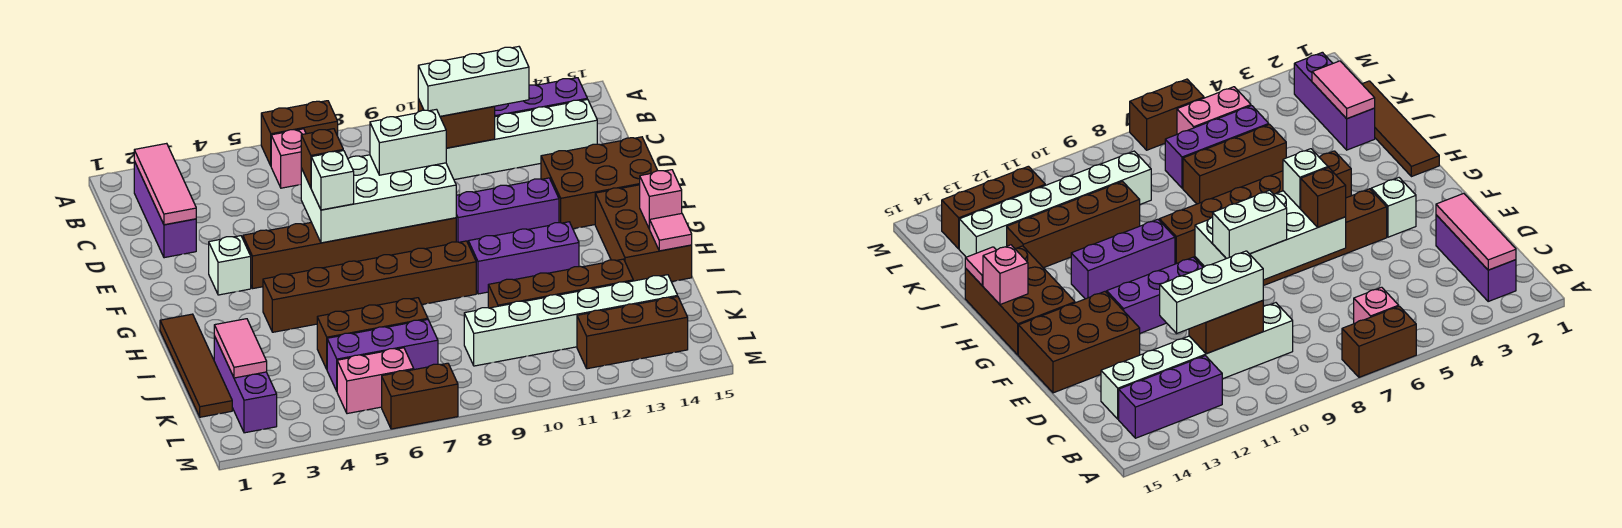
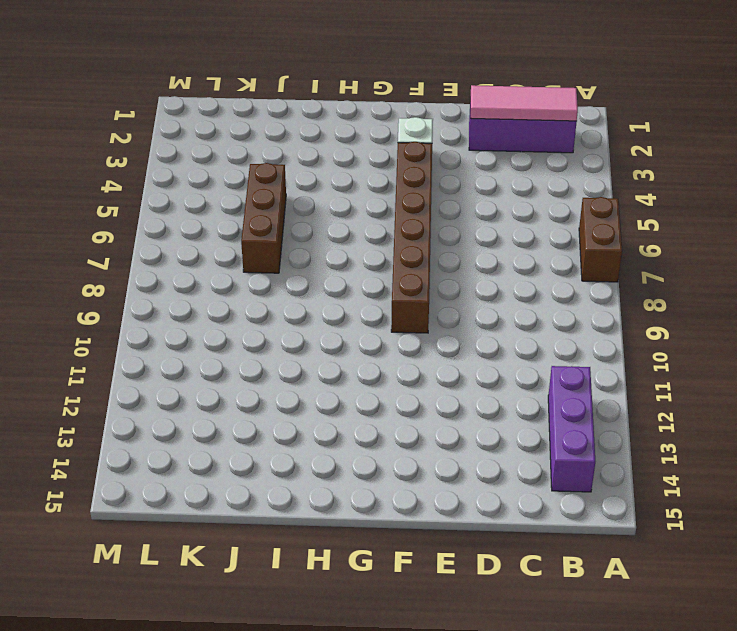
none -> pink 1x1 brick [271,129,306,188]
none -> white 1x6 brick [446,99,597,180]
none -> brown 2x3 brick [541,137,658,229]
none -> purple 1x3 brick [456,178,559,243]

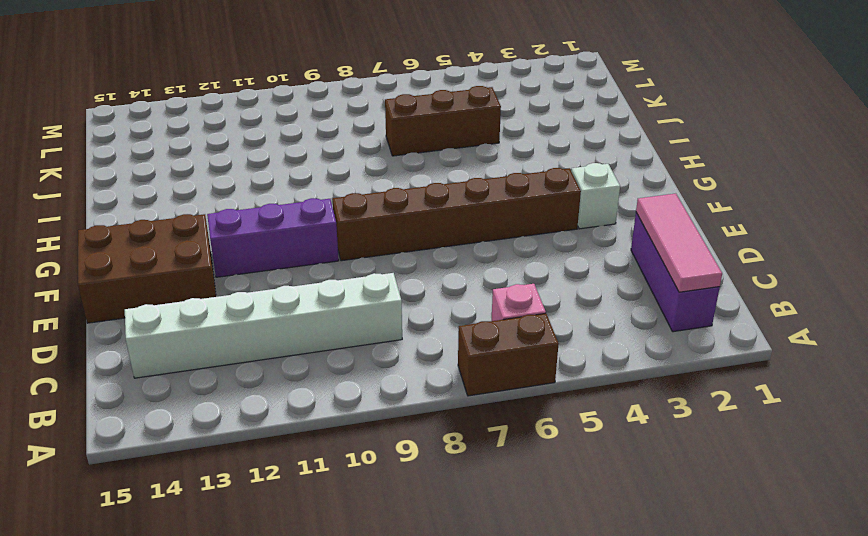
none -> purple 1x3 brick [495,78,587,117]
none -> brown 2x3 brick [595,185,692,282]
none -> brown 1x4 tile [160,314,232,417]
none -> brown 1x6 brick [263,241,476,332]

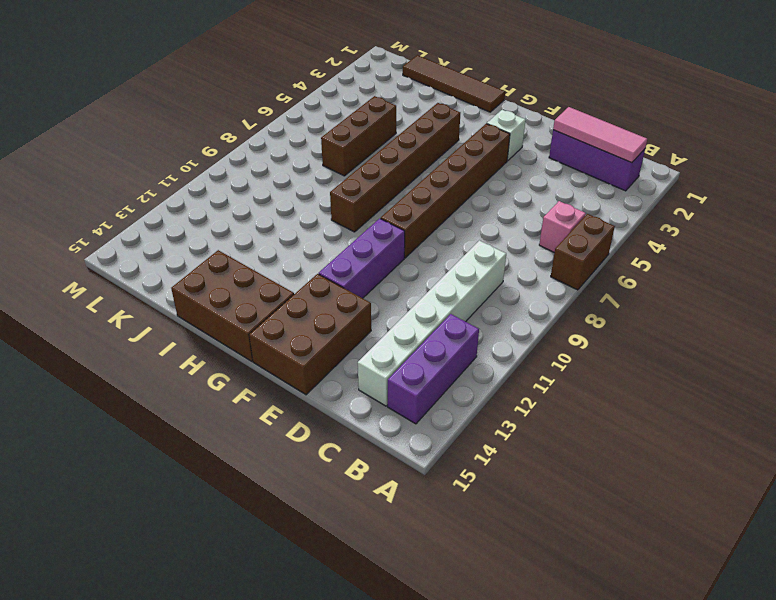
none -> purple 1x3 brick [468,222,579,294]
none -> purple 1x3 brick [214,336,277,433]
none -> brown 1x4 brick [488,259,633,308]
none -> purple 1x3 brick [327,320,438,391]

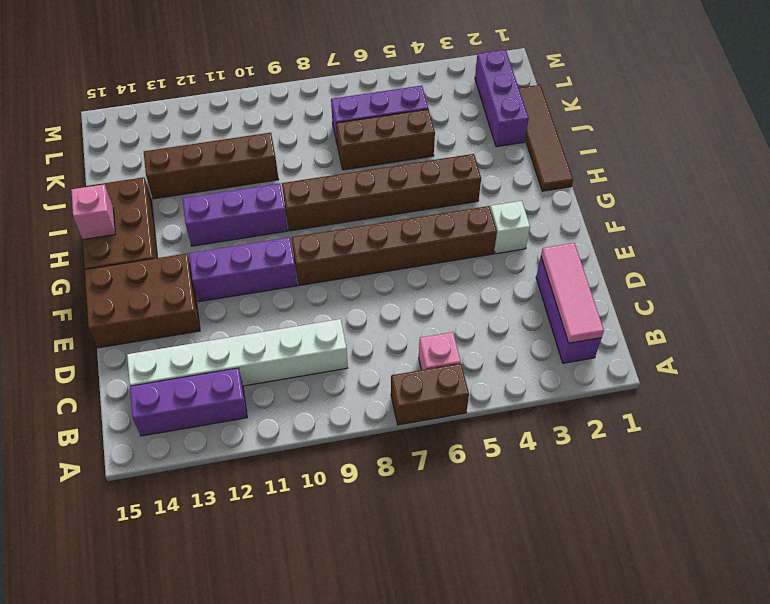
none -> white 1x6 brick [464,275,678,366]
none -> pink 1x2 brick [337,348,414,414]
none -> brown 1x3 brick [577,297,688,369]
none -> brown 1x2 brick [382,363,458,429]

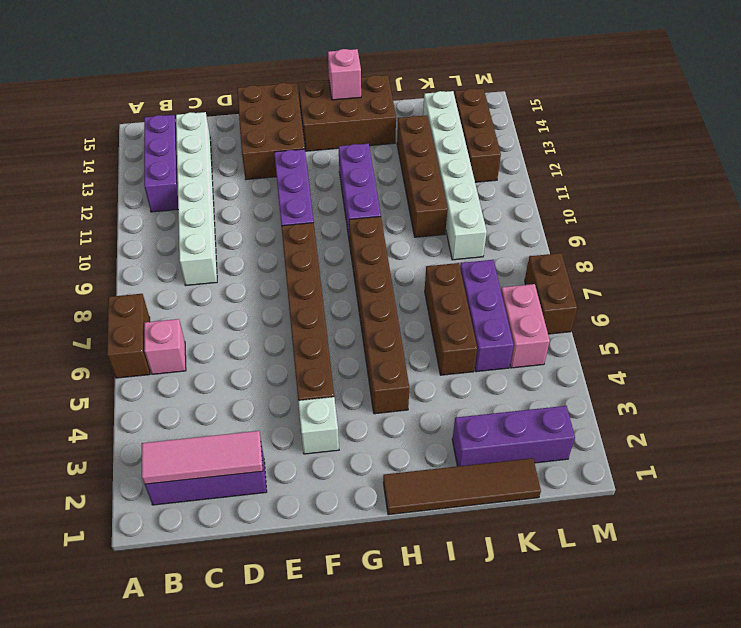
none -> brown 1x2 brick [418,99,495,148]
none -> white 2x4 brick [301,155,456,243]
none -> pink 1x1 tile [650,214,692,251]
none -> pink 1x2 tile [214,319,267,378]

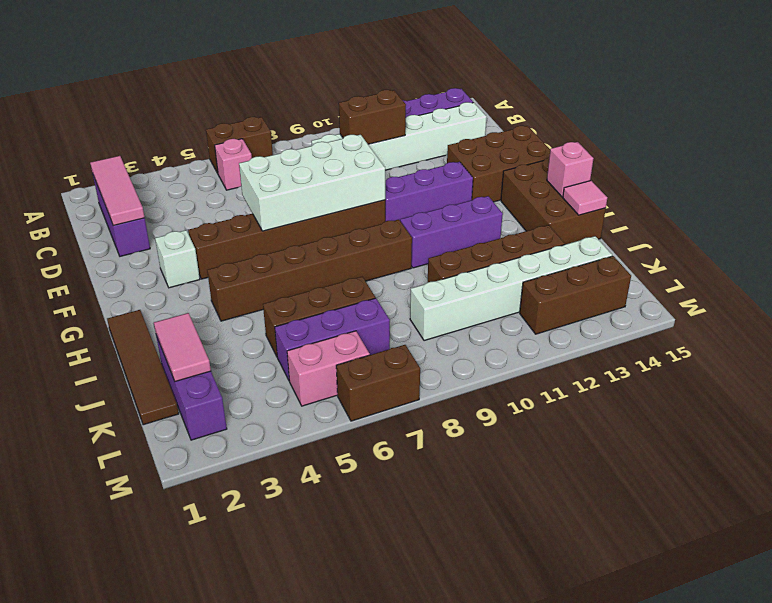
none -> white 1x3 brick [418,47,529,116]
none -> brown 1x1 brick [301,129,343,188]
none -> white 1x2 brick [370,109,446,175]
none -> white 1x1 brick [311,151,354,210]

